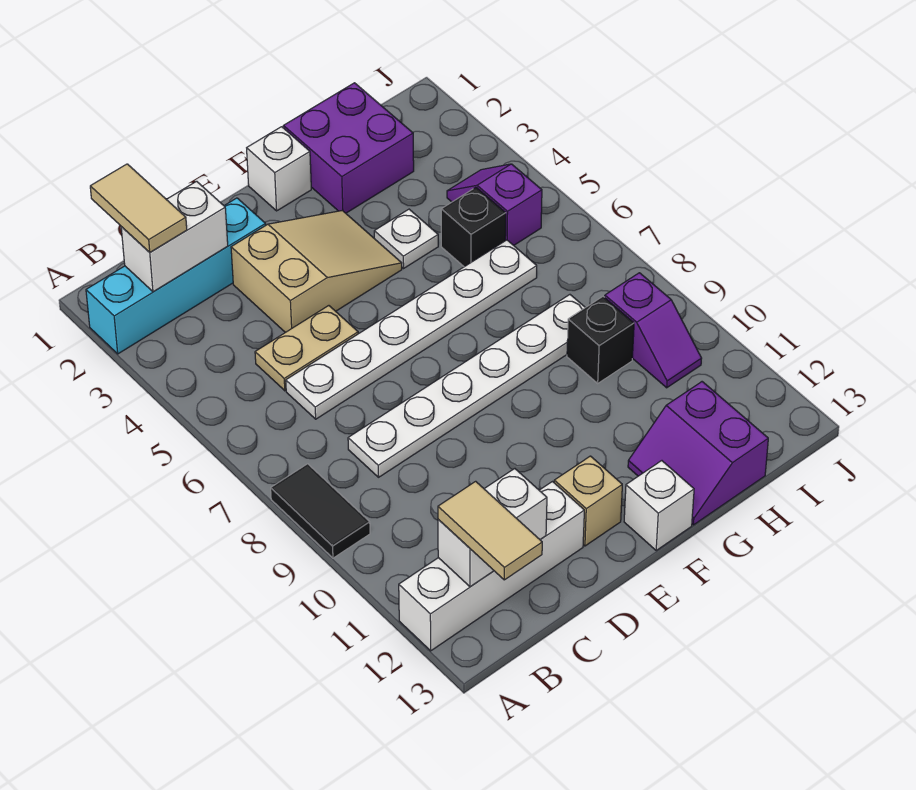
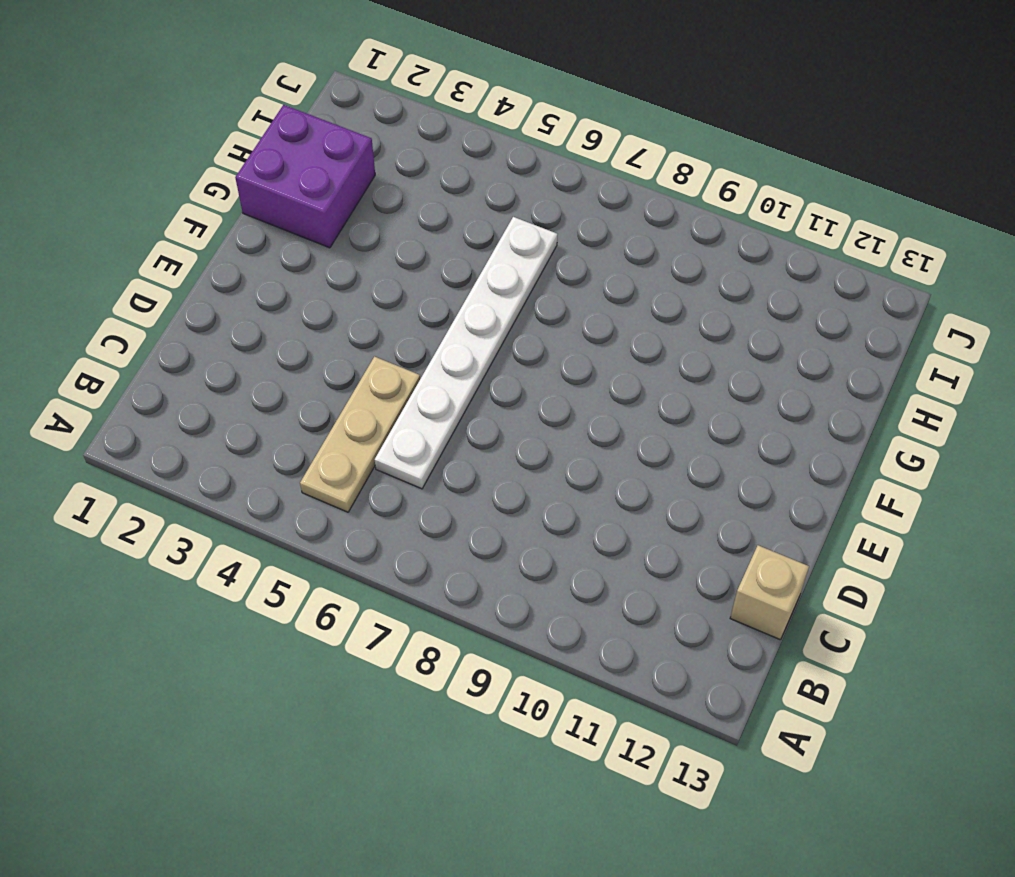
tan 1x3 plate [300,357,420,512] -> tan 1x2 plate [255,306,358,391]
tan 1x1 brick [730,545,809,640] -> tan 1x1 brick moved to [554,456,622,546]
none -> cyan 1x4 brick [86,198,266,354]
none -> black 1x2 tile [271,464,370,558]
none -> white 1x4 brick [399,482,584,651]

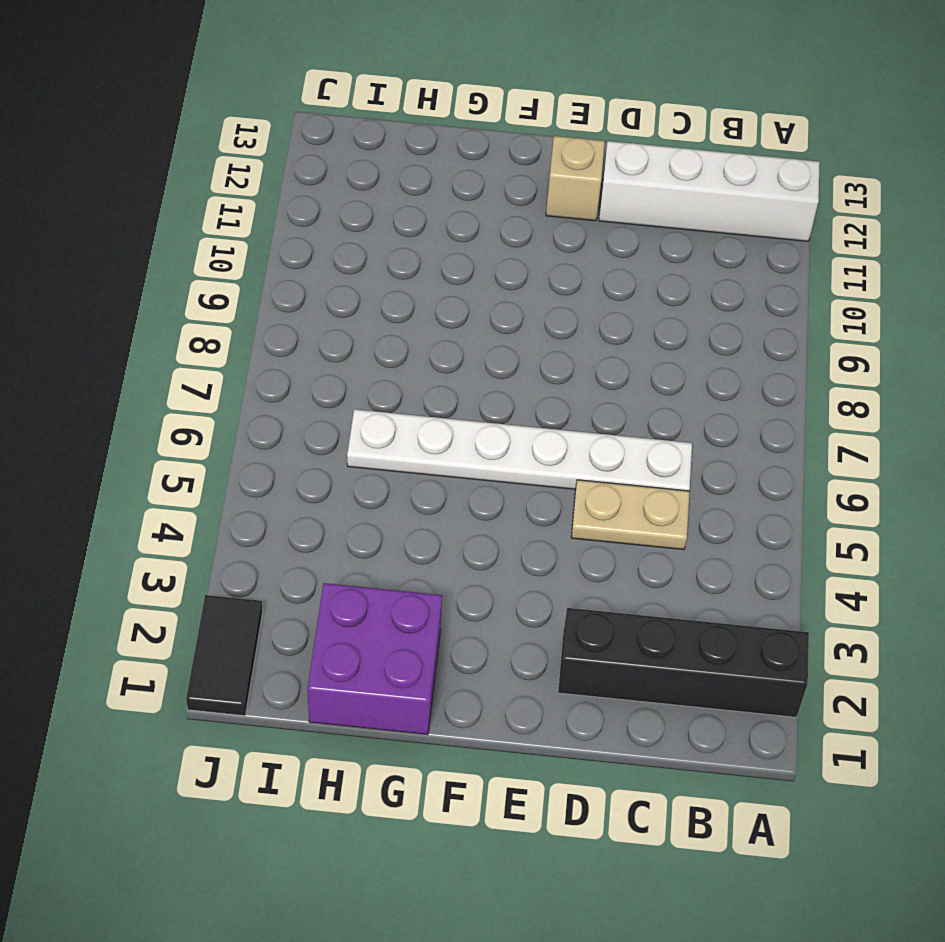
black 1x4 brick [558,608,809,717] -> cyan 1x4 brick [86,198,266,354]
black 1x2 tile [186,595,263,716] -> black 1x2 tile moved to [271,464,370,558]
none -> white 1x6 plate [348,295,585,477]
none -> tan 2x3 slope [231,210,402,333]
none -> white 1x1 brick [247,127,311,211]

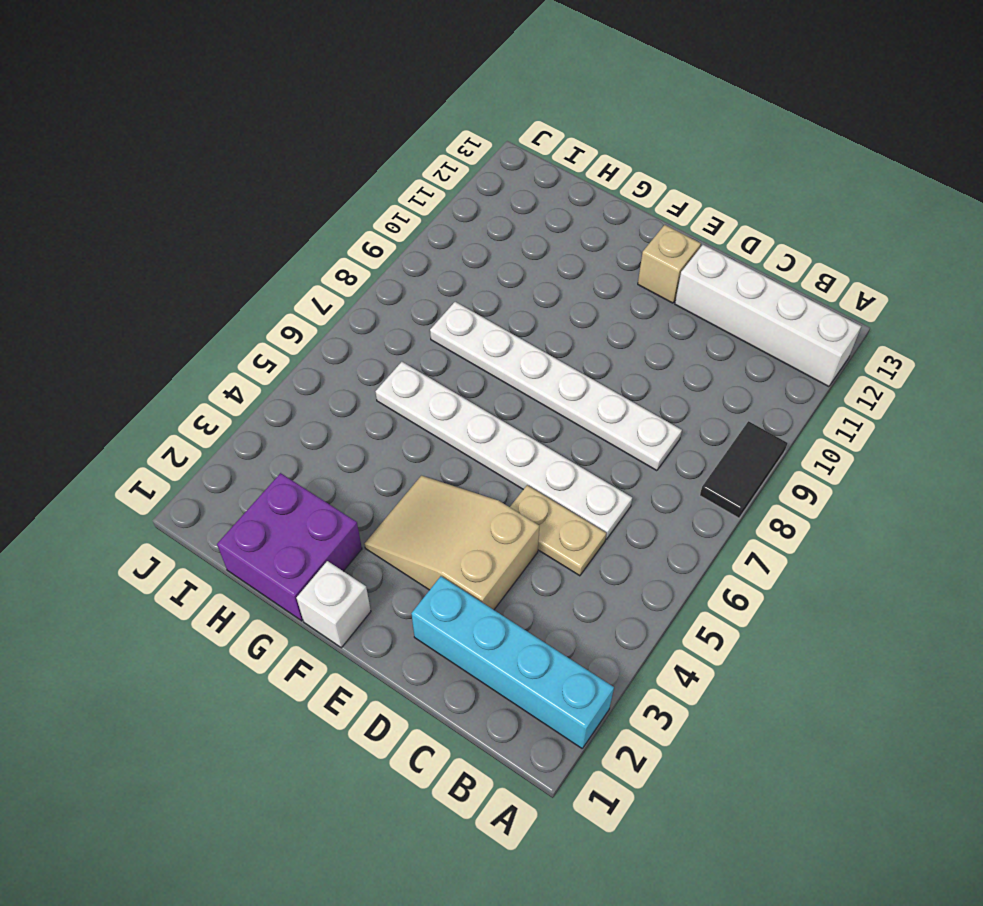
none -> white 1x1 brick [624,461,694,550]
none -> white 1x1 plate [374,209,438,268]
none -> purple 2x2 slope [628,382,768,525]

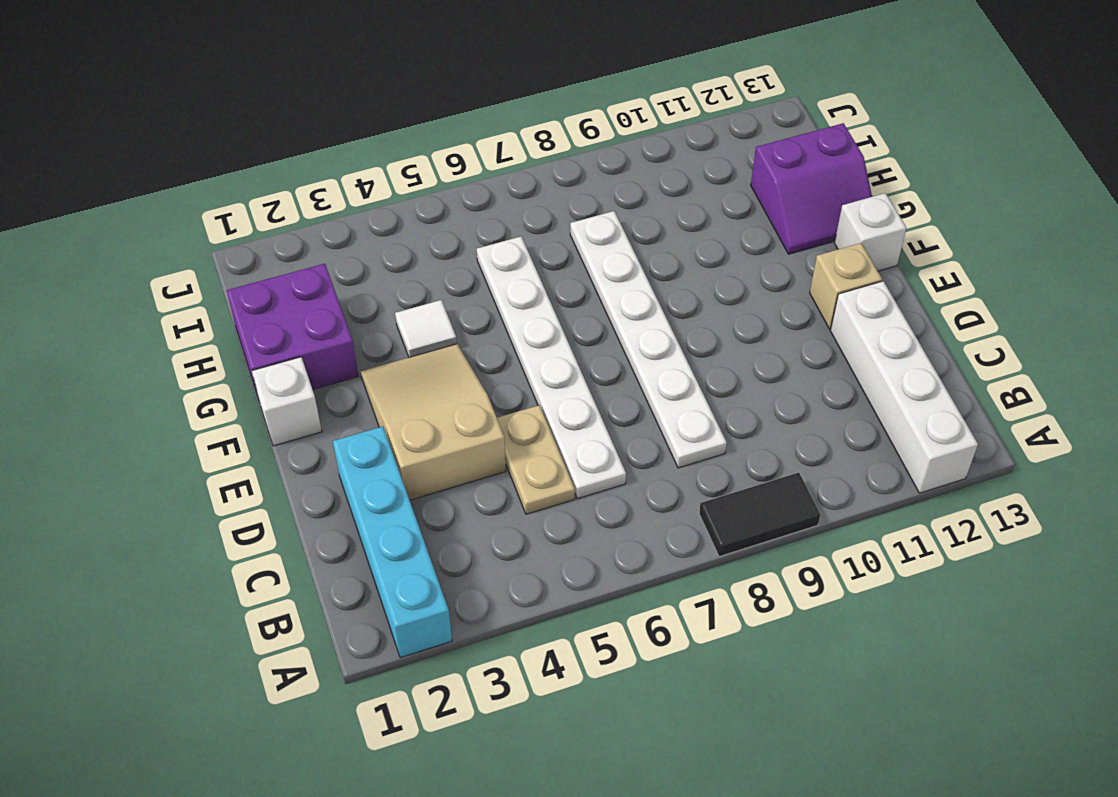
white 1x1 tile [395,300,457,357] -> white 1x1 plate [374,209,438,268]
none -> black 1x1 brick [441,187,506,267]
none -> black 1x1 brick [567,297,634,383]
none -> purple 1x2 slope [447,164,542,245]

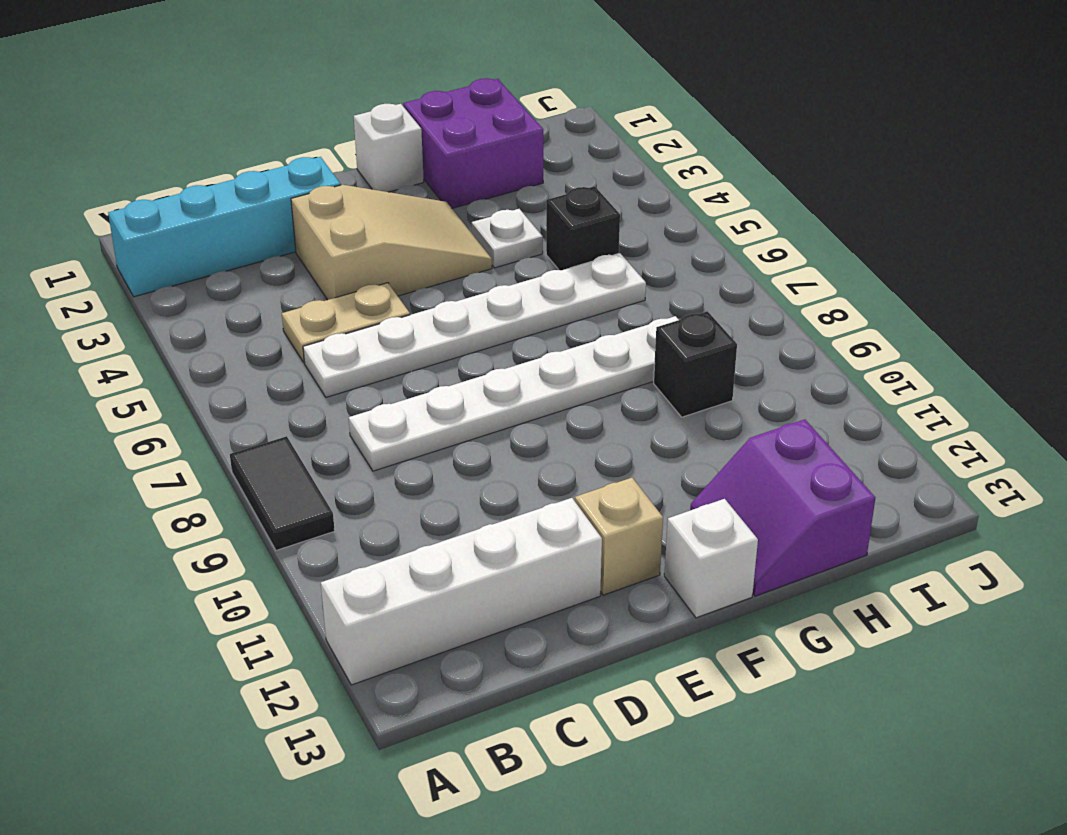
none -> purple 1x2 slope [447,164,542,245]
none -> purple 1x2 slope [605,273,702,388]
none -> white 1x2 brick [121,181,228,292]

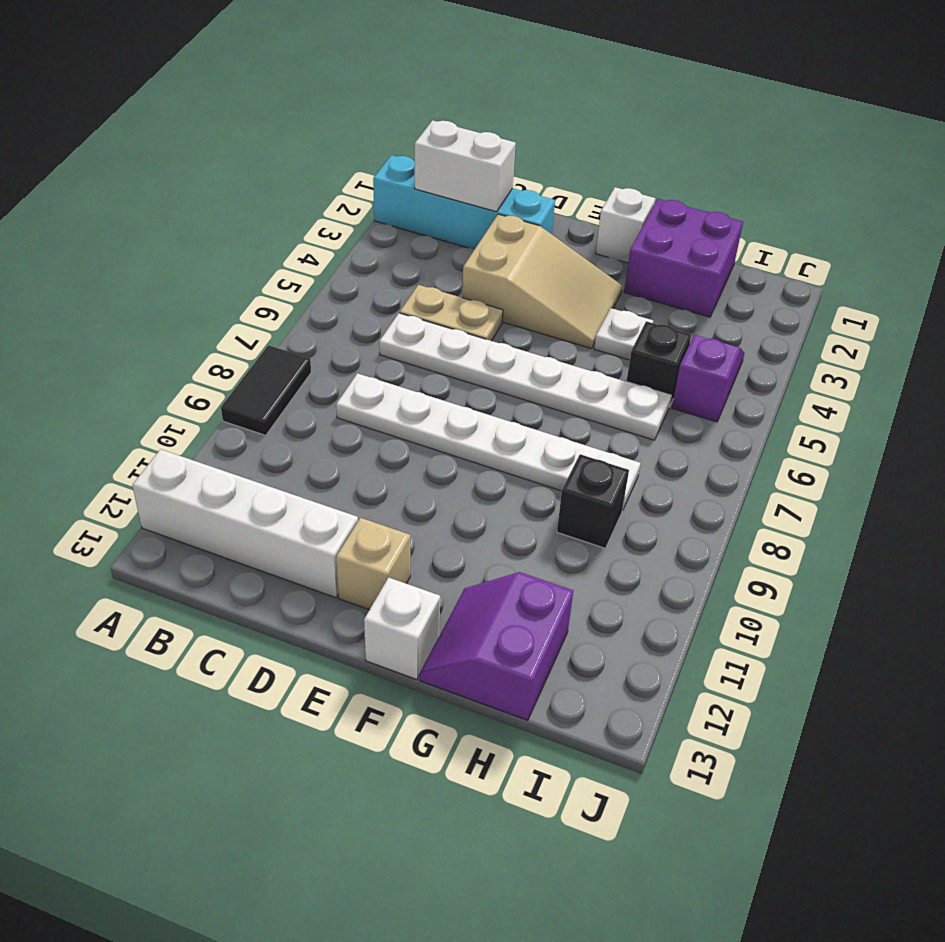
none -> purple 1x2 slope [605,273,702,388]
none -> white 1x2 brick [438,469,547,587]
none -> tan 1x2 tile [90,164,187,252]

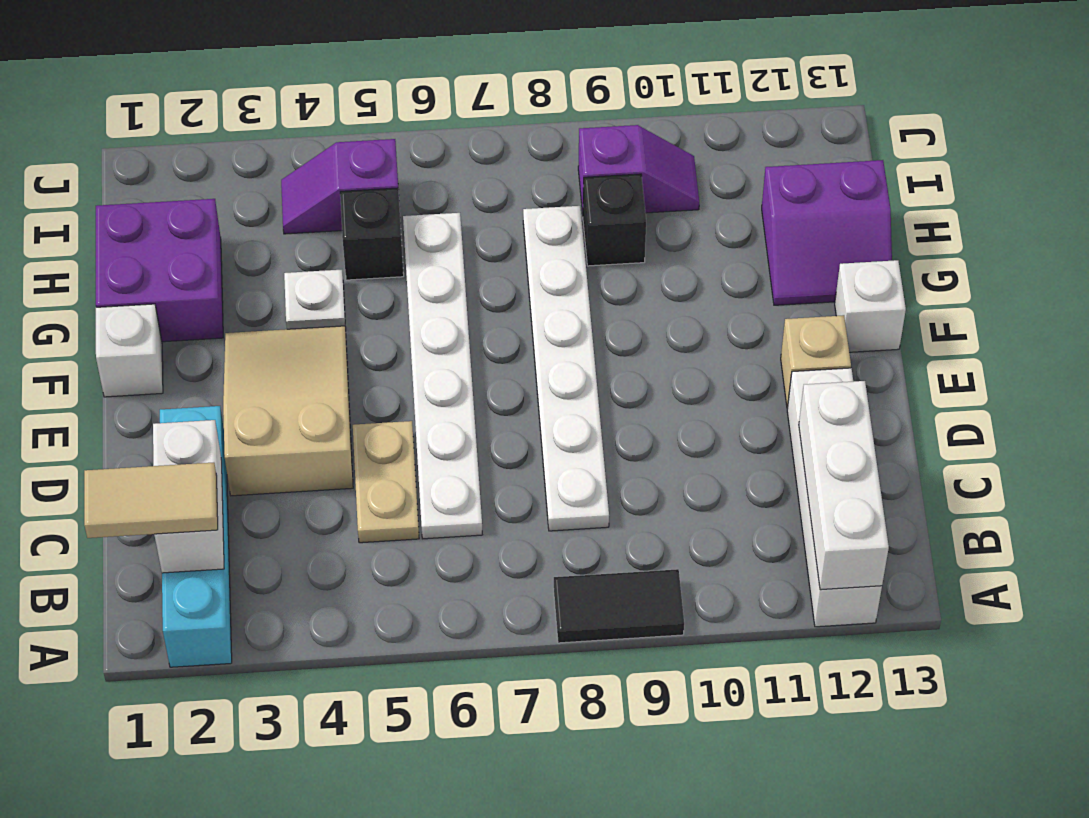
white 1x3 brick [799,381,889,590] -> white 1x2 brick [438,469,547,587]
none -> tan 1x2 tile [438,481,542,580]

